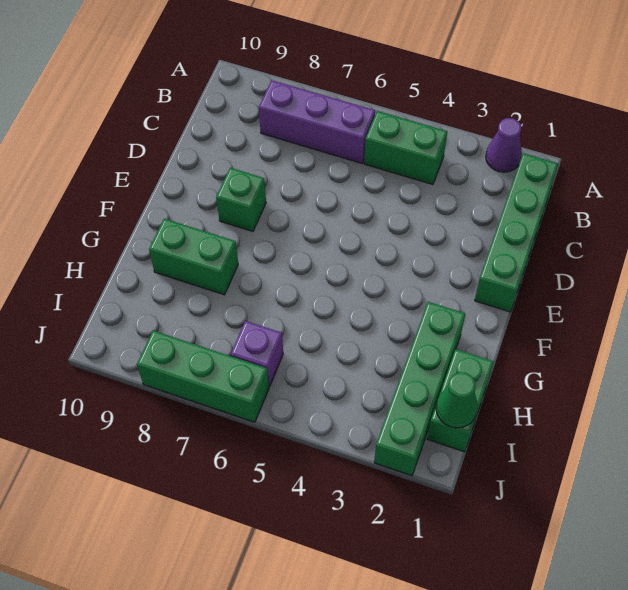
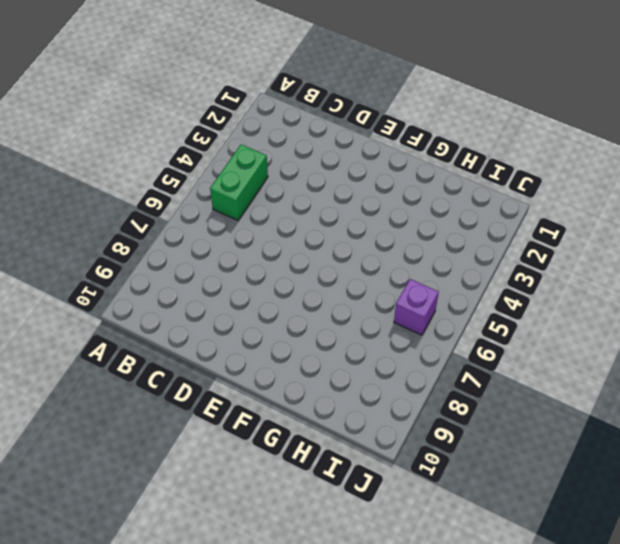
none -> purple 1x1 cone [486,118,522,172]
none -> green 1x4 brick [475,153,558,312]

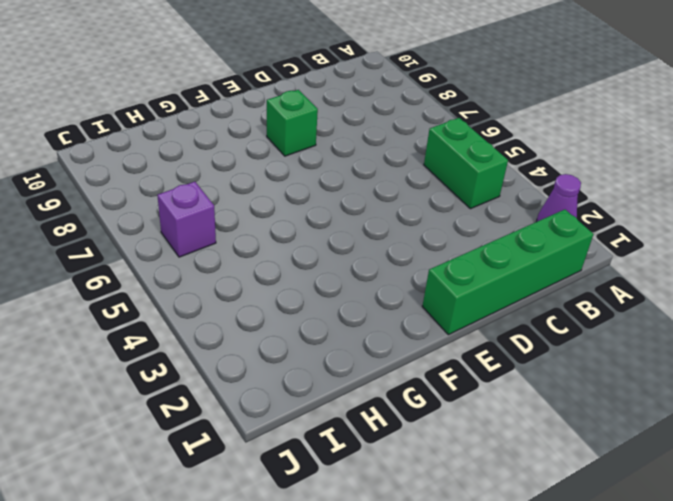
none -> purple 1x3 brick [259,80,375,163]
none -> green 1x4 brick [374,302,465,476]

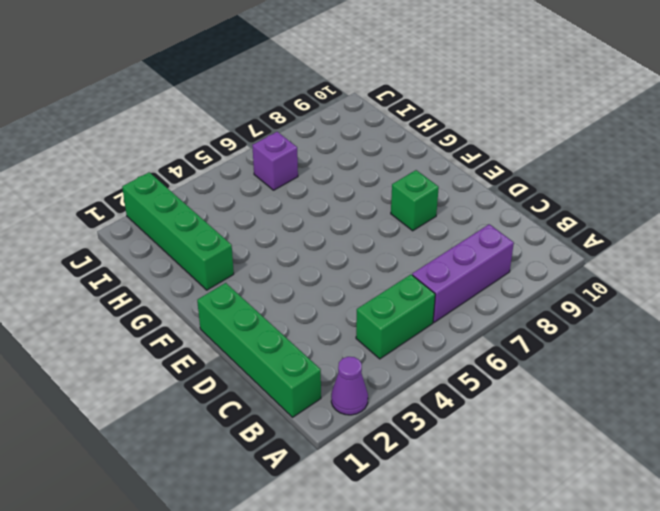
none -> green 1x2 brick [149,219,238,295]
none -> green 1x2 brick [427,349,494,452]

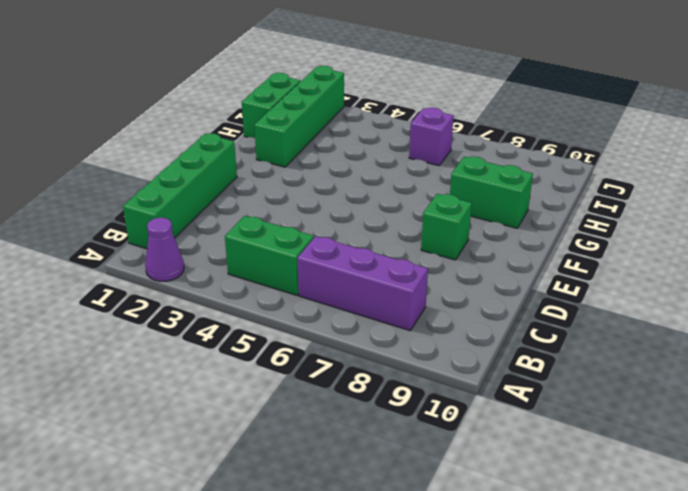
none -> green 1x3 brick [137,331,269,422]
none -> green 1x1 cone [436,372,478,428]

